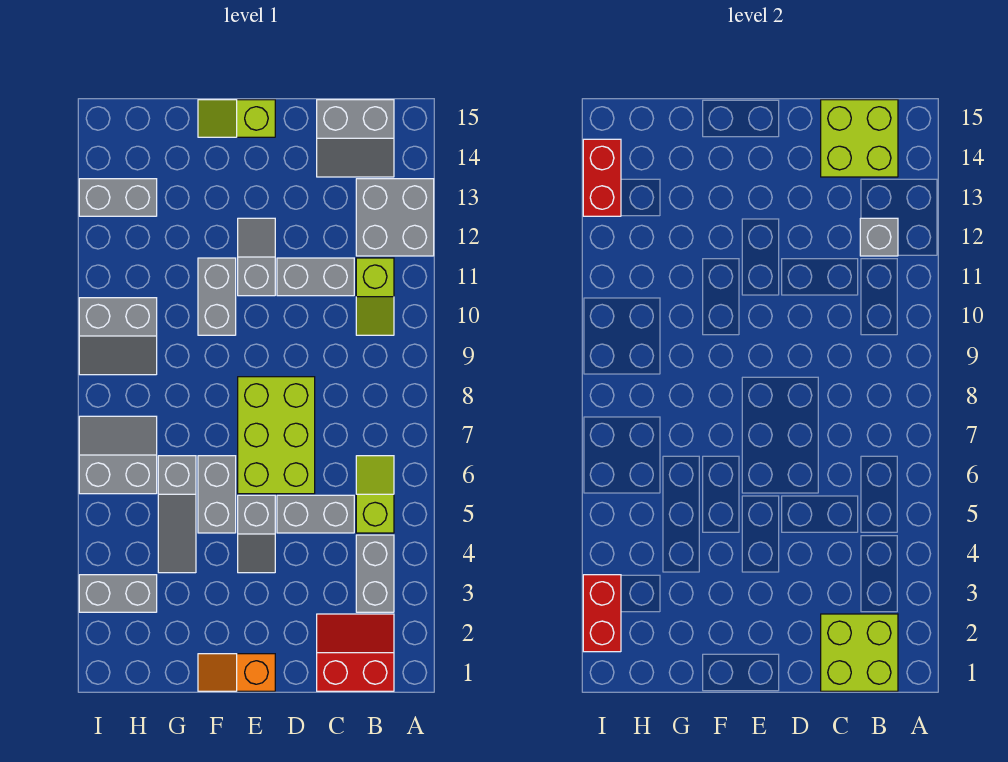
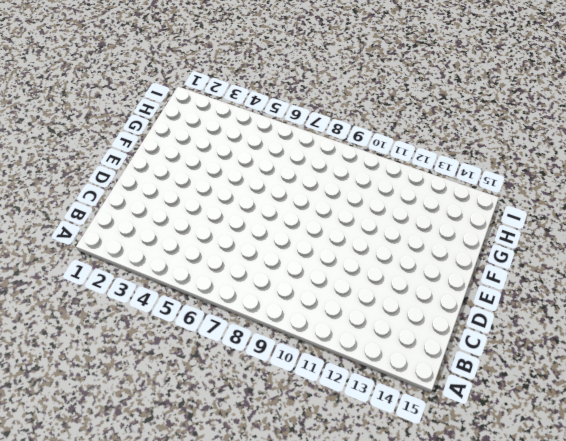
none -> grey 2x2 brick [356,179,434,256]
none -> red 2x2 slope [317,614,394,691]
none -> grey 1x2 brick [356,535,394,612]

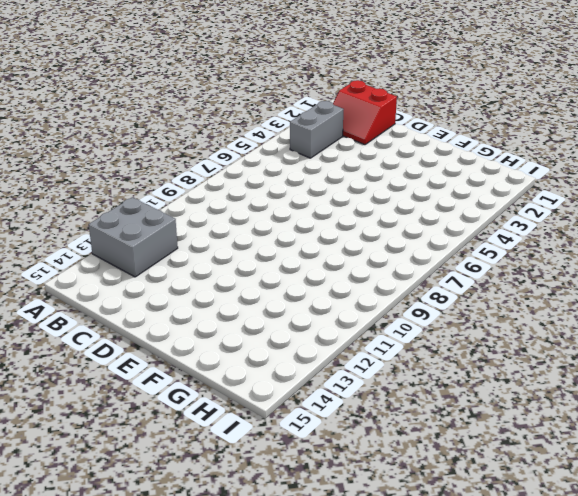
none -> lime 1x2 slope [356,456,394,533]
none -> lime 1x2 slope [356,258,394,335]
none -> grey 2x2 slope [317,100,394,177]

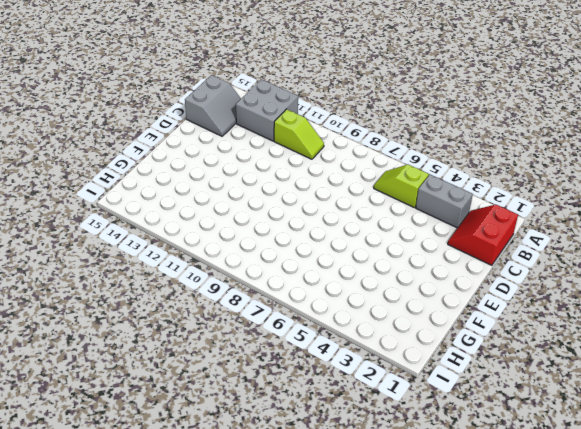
none -> grey 1x2 brick [277,495,354,533]
none -> grey 1x2 brick [277,258,354,296]
none -> lime 2x3 brick [238,377,315,494]

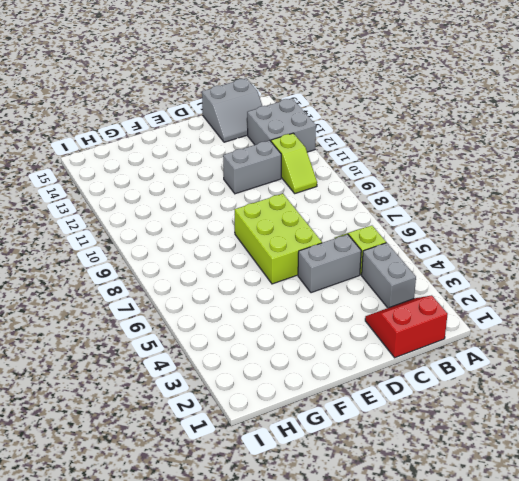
none -> orange 1x2 slope [198,654,275,691]
none -> grey 1x2 slope [238,495,275,573]
none -> grey 1x2 slope [238,218,275,296]

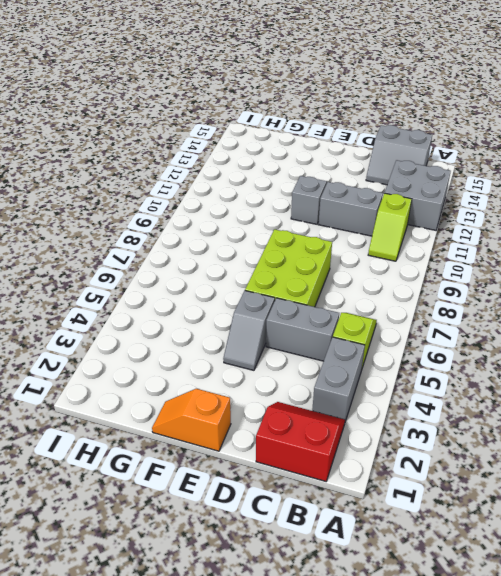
none -> lime 1x2 slope [198,100,275,137]
none -> grey 1x2 brick [198,456,236,533]
none -> grey 1x2 brick [198,258,236,335]

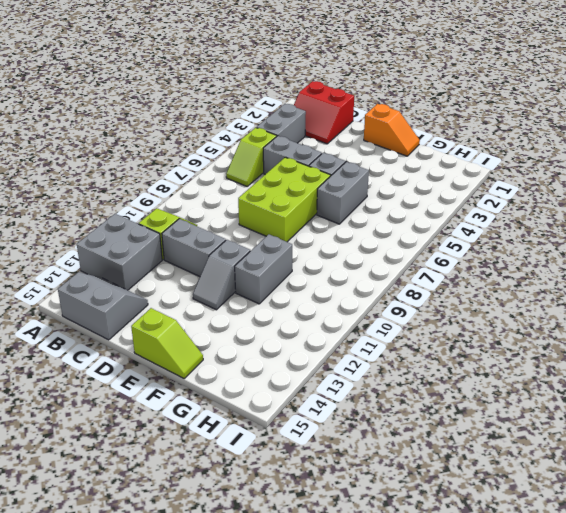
none -> grey 1x3 slope [158,456,196,573]
none -> grey 1x2 brick [79,575,157,612]
none -> grey 2x2 slope [79,416,157,494]

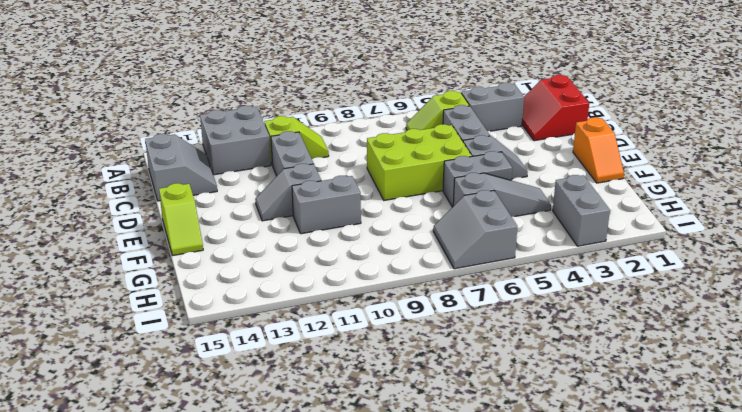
none -> grey 2x2 slope [79,298,157,375]
none -> grey 1x2 brick [79,179,157,216]
none -> lime 2x2 brick [821,614,898,691]

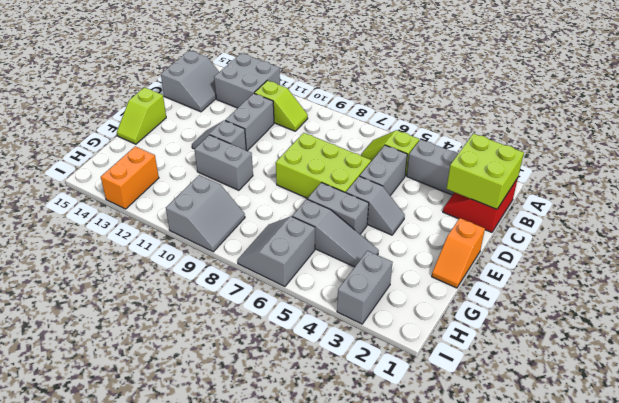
orange 1x2 brick [101,146,159,209] -> grey 1x2 brick [79,179,157,216]
none -> grey 1x1 brick [860,218,898,256]
none -> lime 2x2 brick [821,100,898,177]
none -> red 1x2 brick [583,575,621,652]

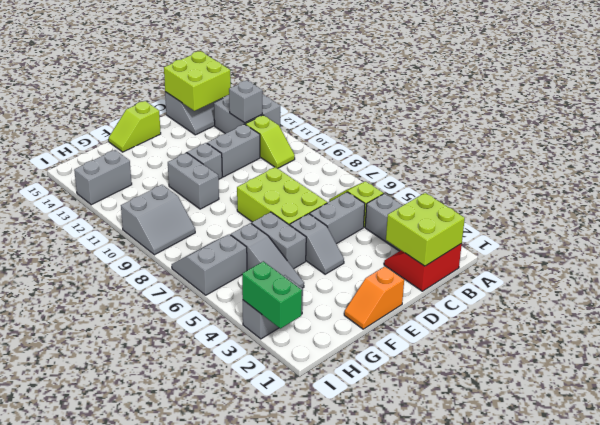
green 1x2 brick [242,261,302,329] -> red 1x2 brick [583,575,621,652]
none -> red 1x2 brick [583,139,621,216]

